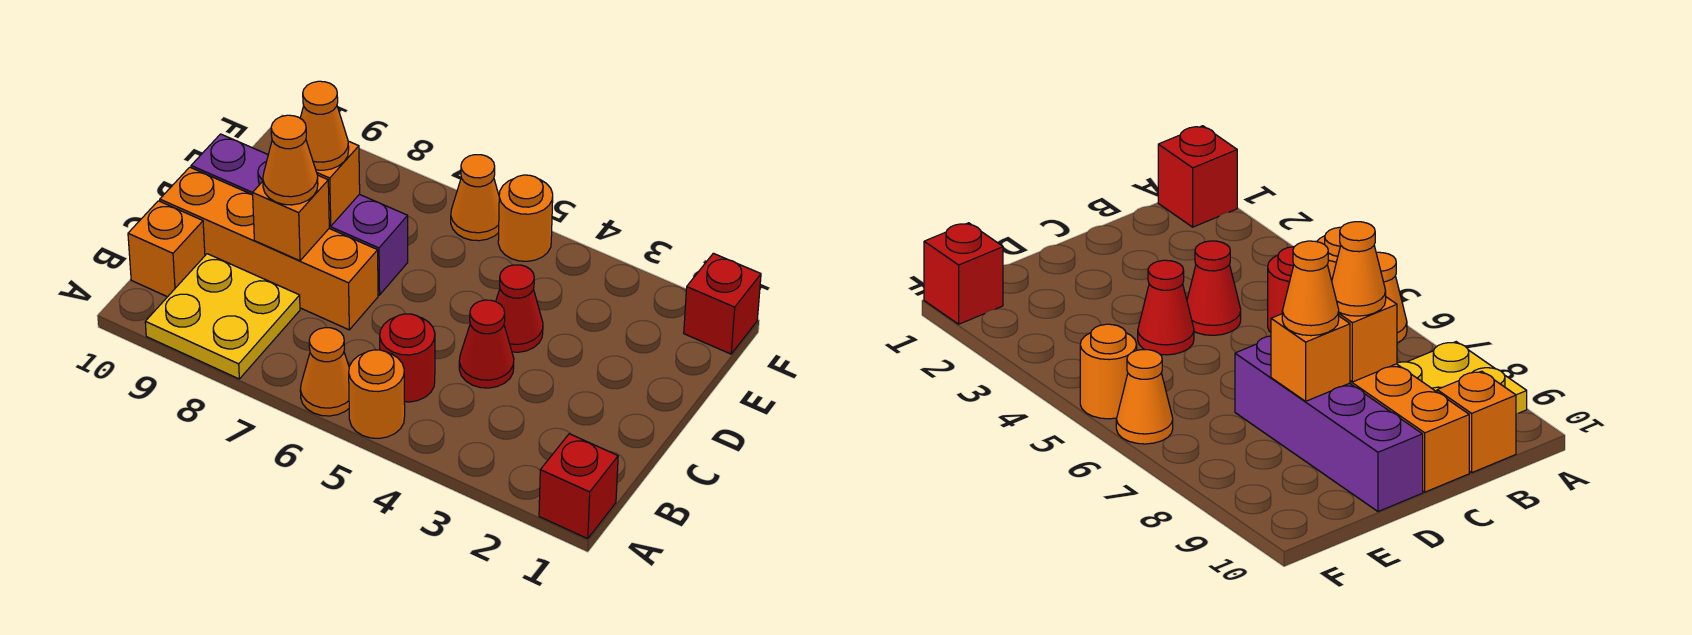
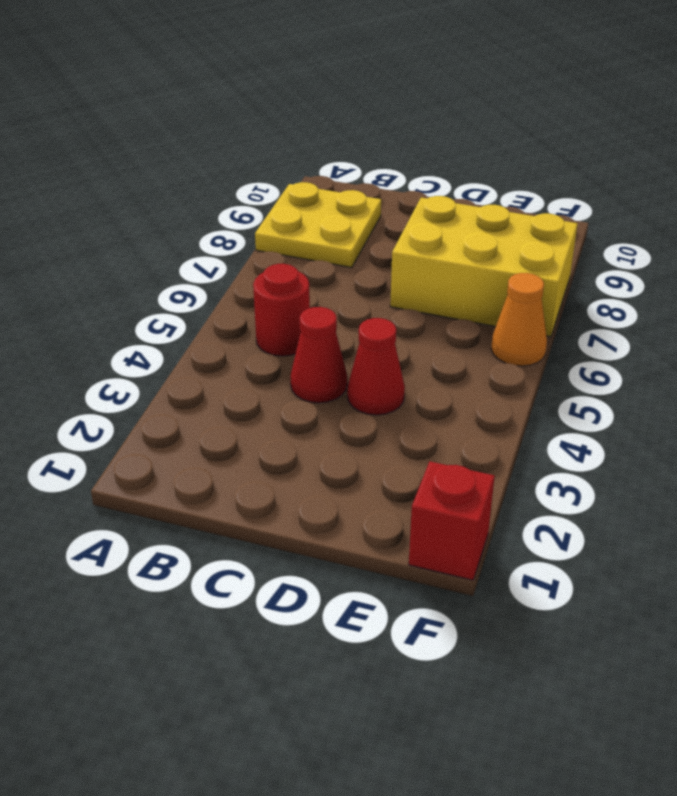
yellow 2x3 brick [390,196,578,337] -> purple 1x4 brick [191,134,408,295]
none -> red 1x1 brick [539,434,618,539]
none -> orange 1x1 round brick [349,350,405,438]
none -> orange 1x1 cone [300,328,349,416]

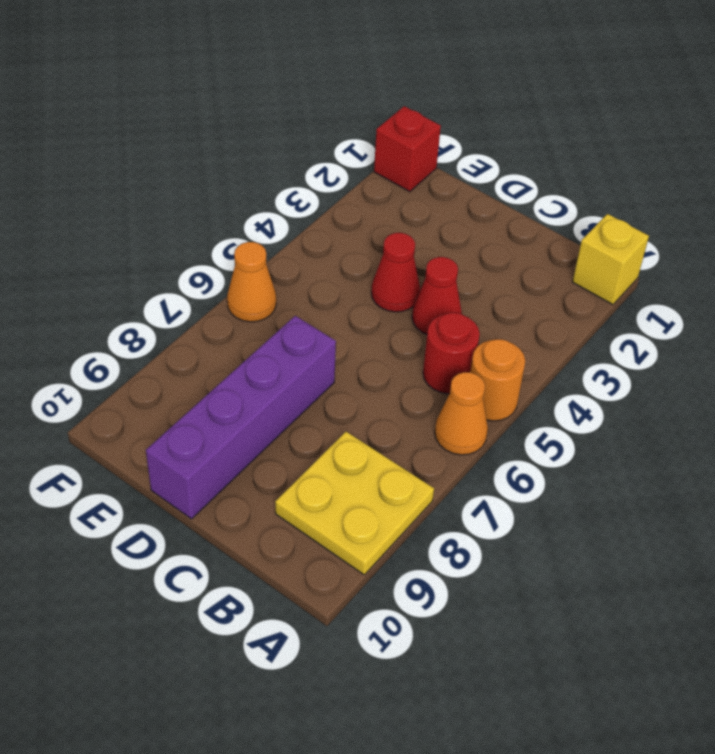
yellow 1x1 brick [572,214,649,305] -> red 1x1 brick [539,434,618,539]
none -> orange 1x1 brick [128,201,205,297]
none -> orange 1x4 brick [160,167,378,330]
none -> orange 1x1 round brick [498,175,553,261]

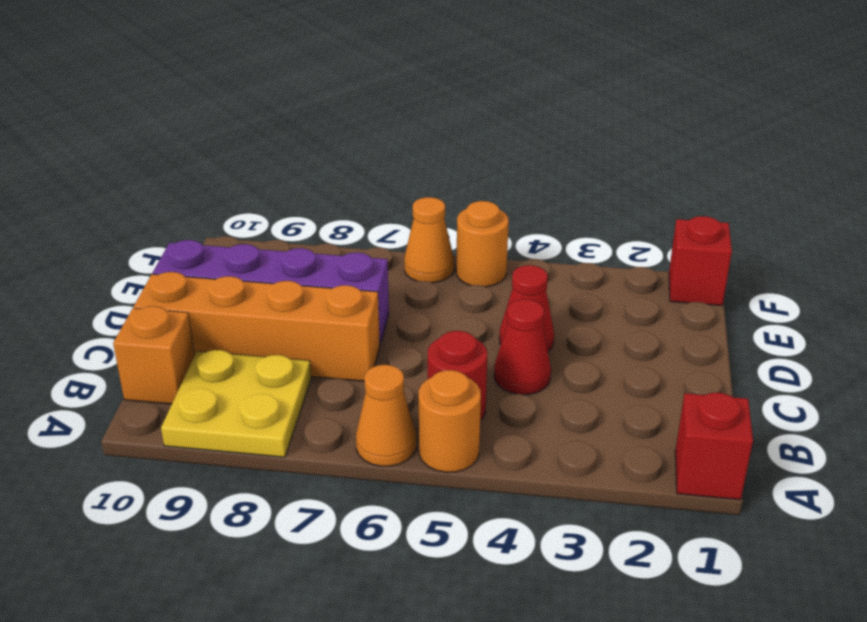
none -> orange 1x1 brick [253,176,329,261]
none -> orange 1x1 brick [316,141,360,226]
none -> orange 1x1 cone [263,115,318,205]

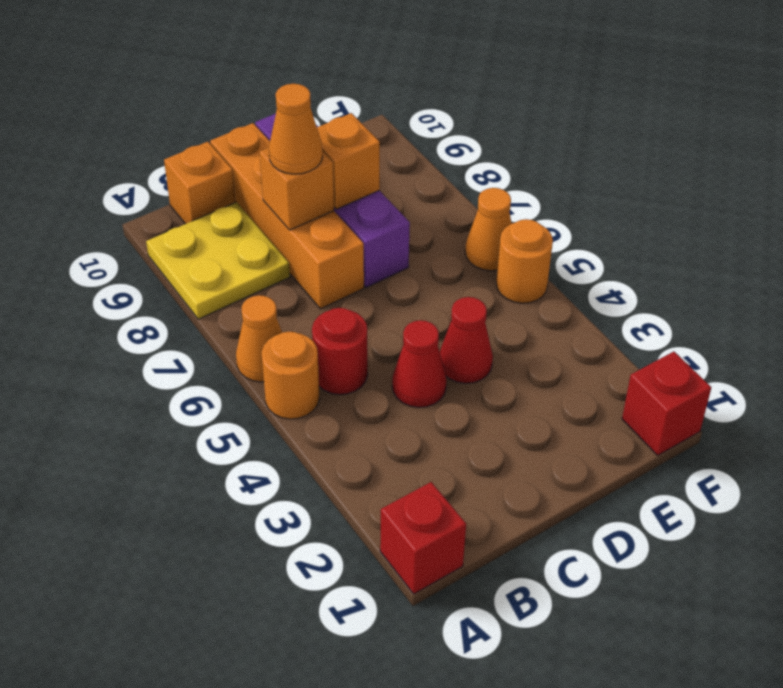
none -> orange 1x1 cone [300,81,349,170]

